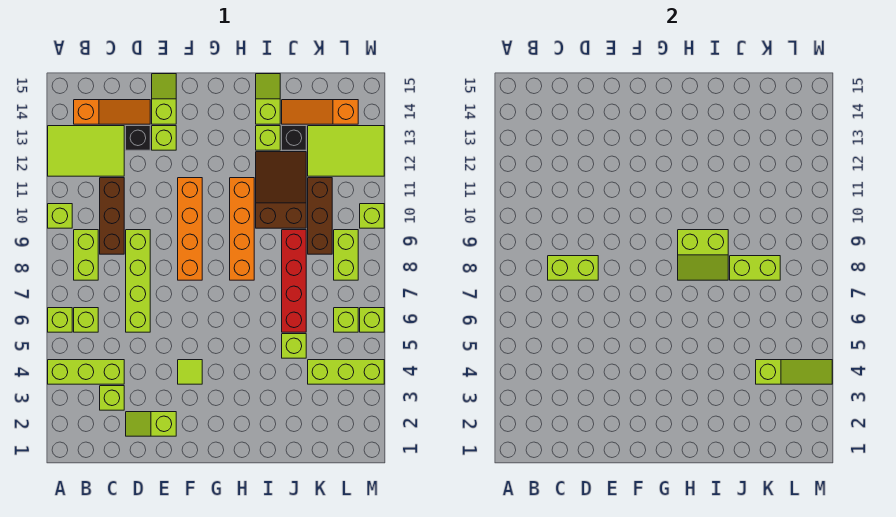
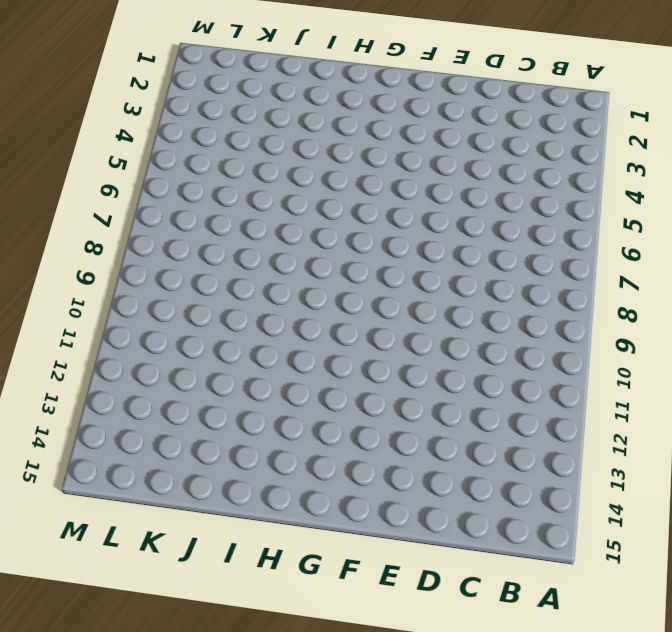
none -> lime 1x3 brick [48,360,124,384]
none -> lime 1x1 brick [48,308,72,332]
none -> lime 1x1 brick [48,204,72,228]
none -> lime 2x3 tile [48,126,124,176]

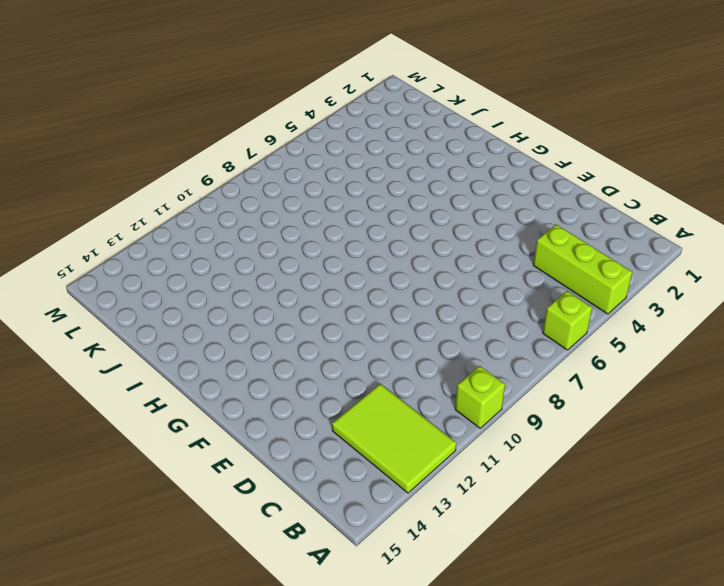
none -> lime 1x1 brick [74,308,98,332]
none -> lime 1x2 brick [74,230,98,280]
none -> orange 1x3 slope [74,100,150,124]
none -> lime 1x1 brick [100,386,124,410]

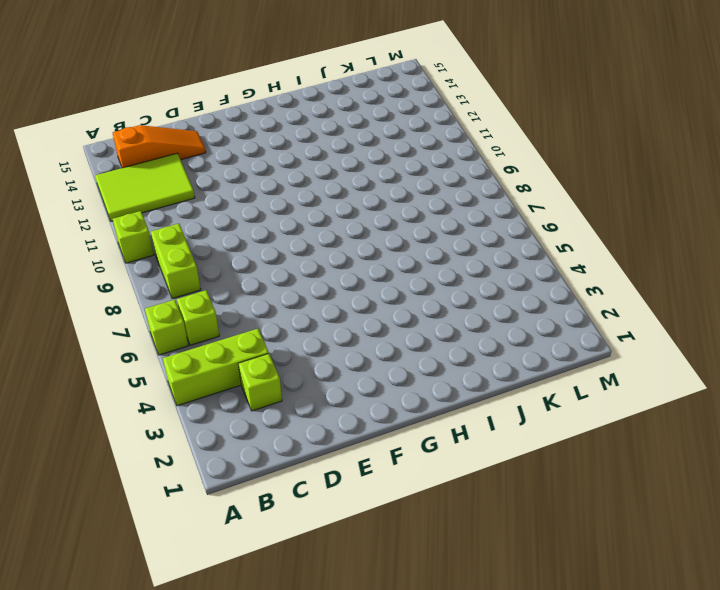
none -> brown 1x3 brick [100,178,124,254]
none -> lime 1x2 slope [126,412,176,436]
none -> lime 1x4 brick [126,230,150,332]
none -> black 1x1 brick [126,126,150,150]

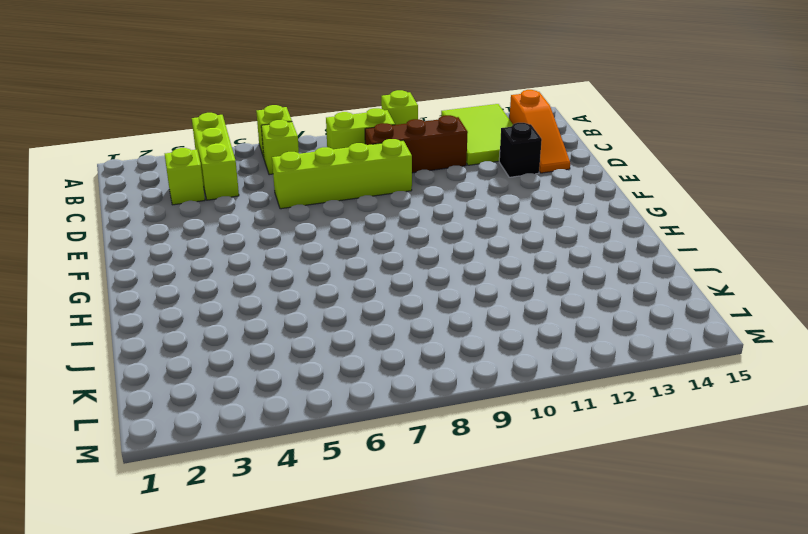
none -> lime 1x2 slope [126,412,176,436]
none -> lime 1x1 brick [152,126,176,150]
none -> lime 1x2 slope [152,74,176,124]
none -> lime 1x1 tile [178,360,202,384]

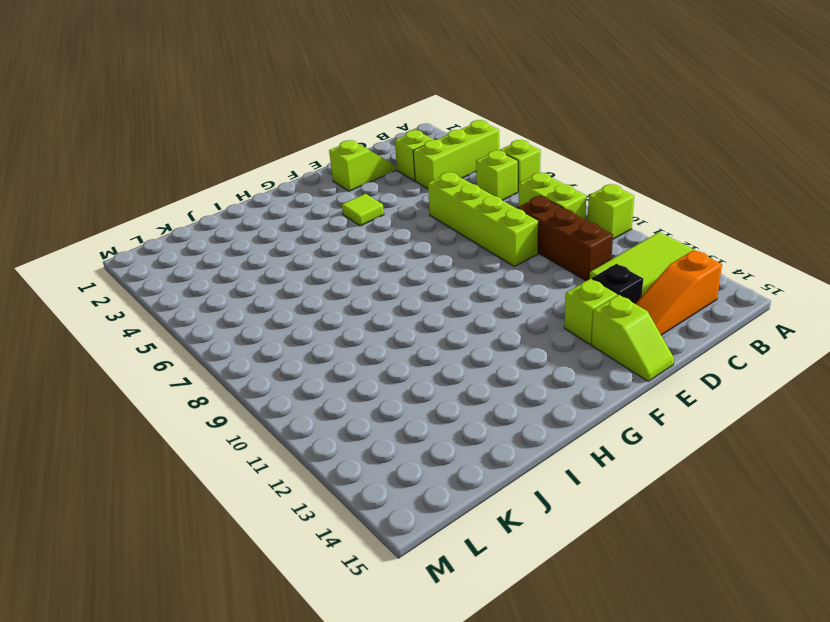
none -> orange 1x4 brick [178,178,202,280]
none -> orange 1x4 brick [230,178,254,280]
none -> brown 2x3 slope [256,152,306,228]
none -> lime 1x1 brick [256,126,280,150]

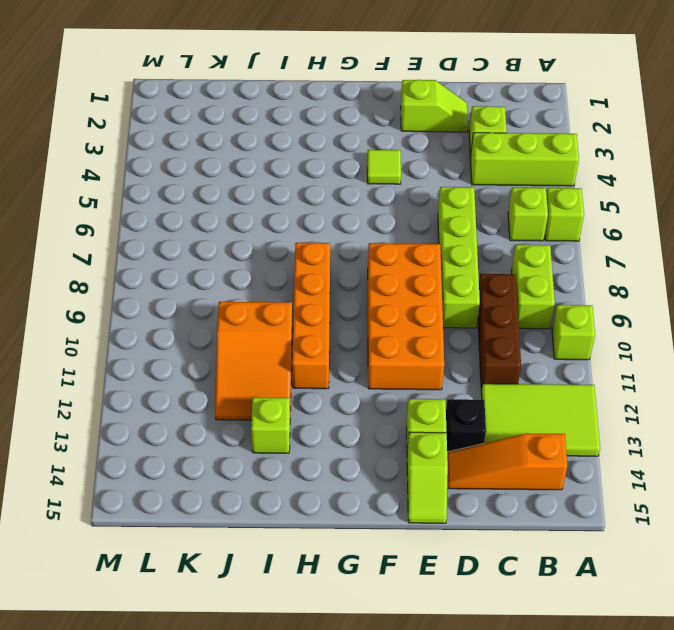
orange 2x4 brick [368,243,444,390] -> orange 1x4 brick [178,178,202,280]
orange 2x3 slope [215,302,293,420] -> brown 2x3 slope [256,152,306,228]
none -> lime 1x2 slope [256,74,280,124]
none -> lime 1x1 brick [282,334,306,358]
none -> red 1x4 brick [282,230,306,332]
none -> black 1x1 brick [282,126,306,150]

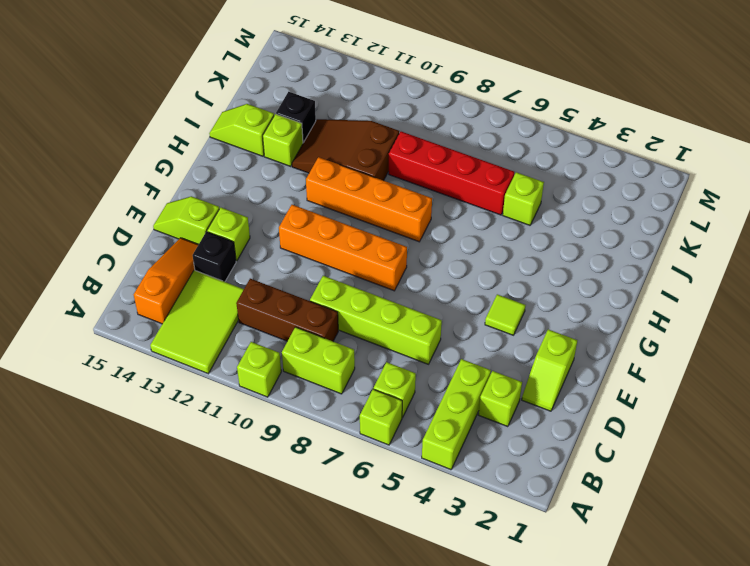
none -> orange 1x3 slope [282,100,358,124]
none -> lime 1x3 brick [308,360,384,384]
none -> brown 1x3 brick [308,178,332,254]
none -> lime 2x3 tile [308,126,384,176]

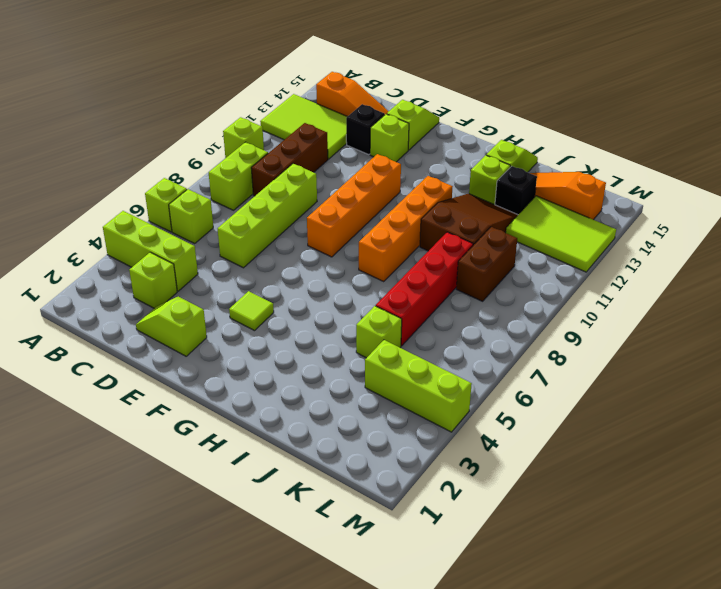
brown 1x2 brick [456,227,517,301] -> brown 1x3 brick [308,178,332,254]
none -> lime 1x1 brick [334,308,358,332]
none -> lime 1x2 brick [334,230,358,280]
none -> lime 1x1 brick [360,308,384,332]
none -> lime 1x1 brick [360,204,384,228]

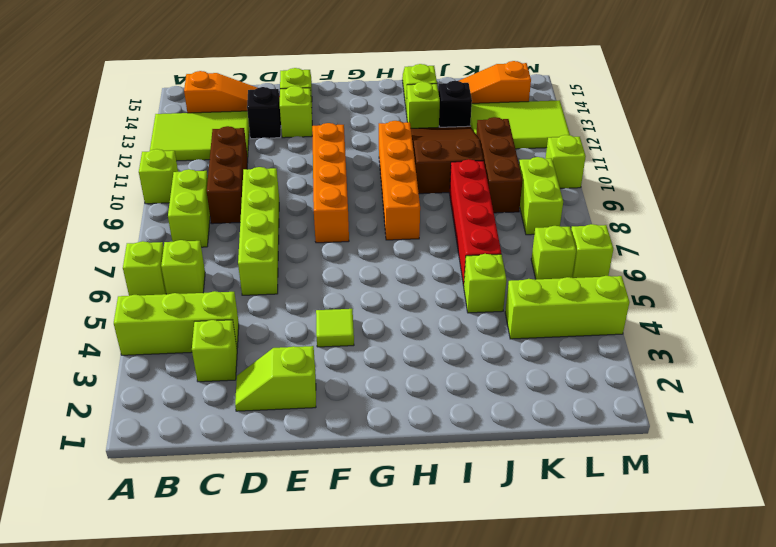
none -> lime 1x2 brick [548,256,598,280]
none -> lime 2x2 slope [678,230,728,280]
none -> lime 1x2 brick [730,256,780,280]
none -> lime 1x3 slope [756,360,832,384]

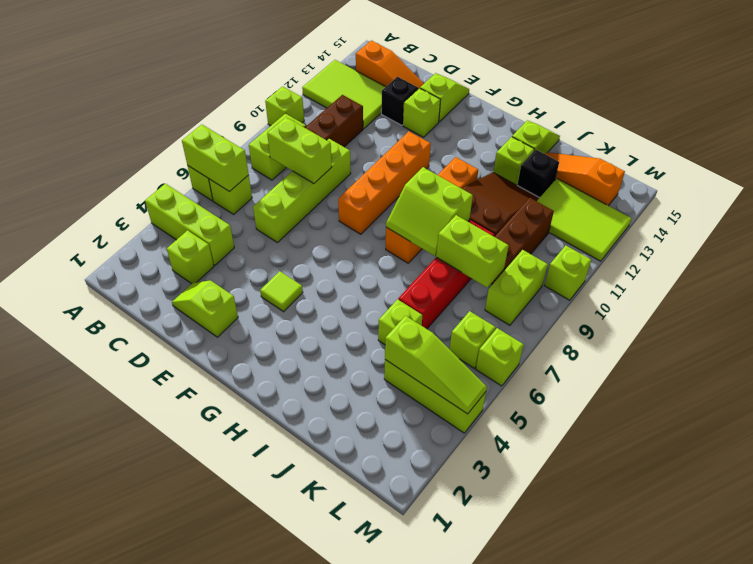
lime 1x2 brick [182,124,249,192] -> none

